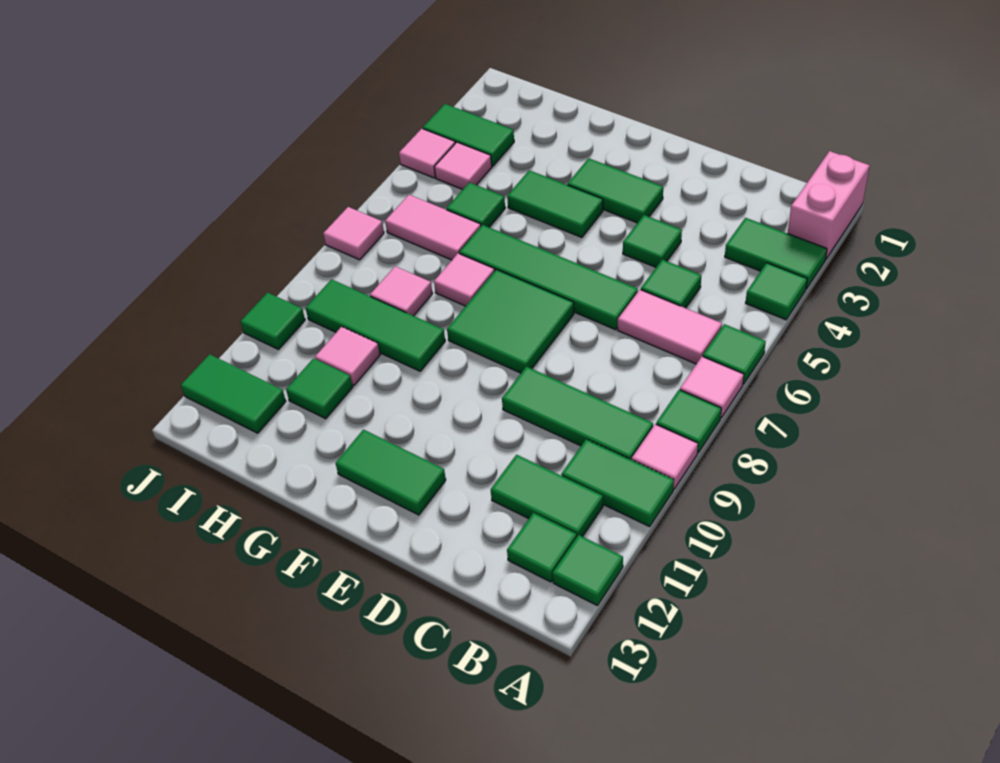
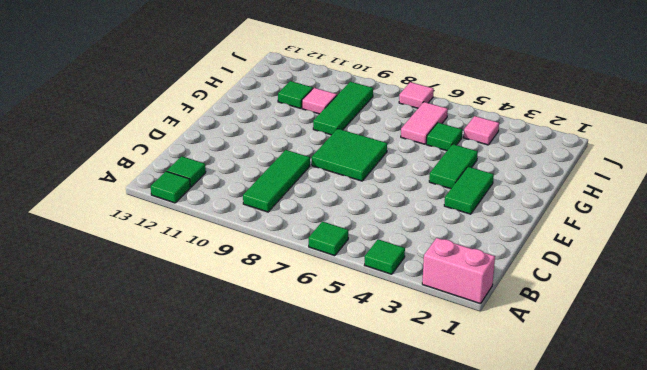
none -> green 1x2 tile [725,218,827,289]
none -> pink 1x1 tile [680,356,744,418]
none -> green 1x1 tile [656,390,721,453]
none -> pink 1x1 tile [632,424,698,489]

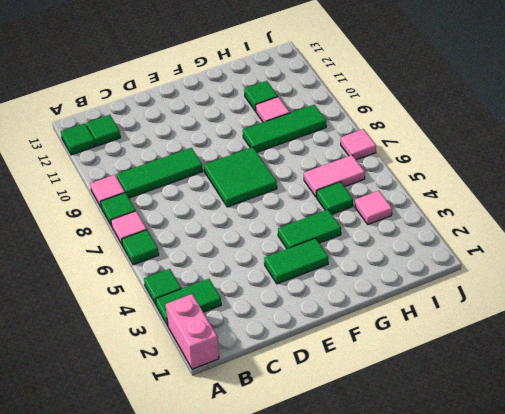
none -> green 1x2 tile [561,439,674,526]
none -> pink 1x2 tile [618,290,722,364]
none -> green 1x2 tile [491,455,603,537]
none -> green 1x1 tile [641,260,701,308]

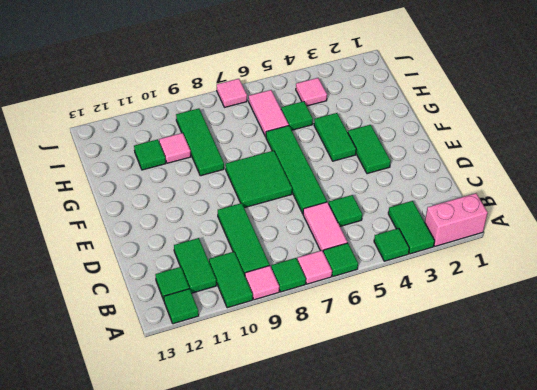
none -> green 1x1 tile [623,215,682,267]
none -> green 1x2 tile [336,430,446,515]
none -> pink 1x1 tile [434,253,495,306]
none -> pink 1x1 tile [370,266,432,316]

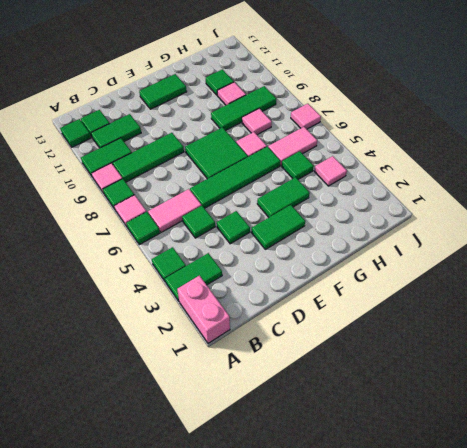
none -> green 1x2 tile [423,104,514,166]
none -> green 1x2 tile [181,354,286,433]
none -> pink 1x1 tile [399,129,455,178]
none -> green 1x1 tile [240,293,305,349]

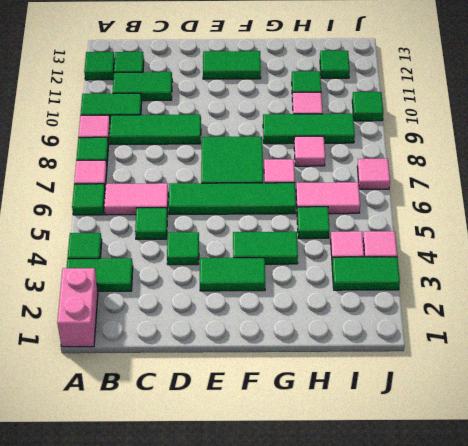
green 1x1 tile [320,51,350,79] -> green 1x2 tile [181,354,286,433]

